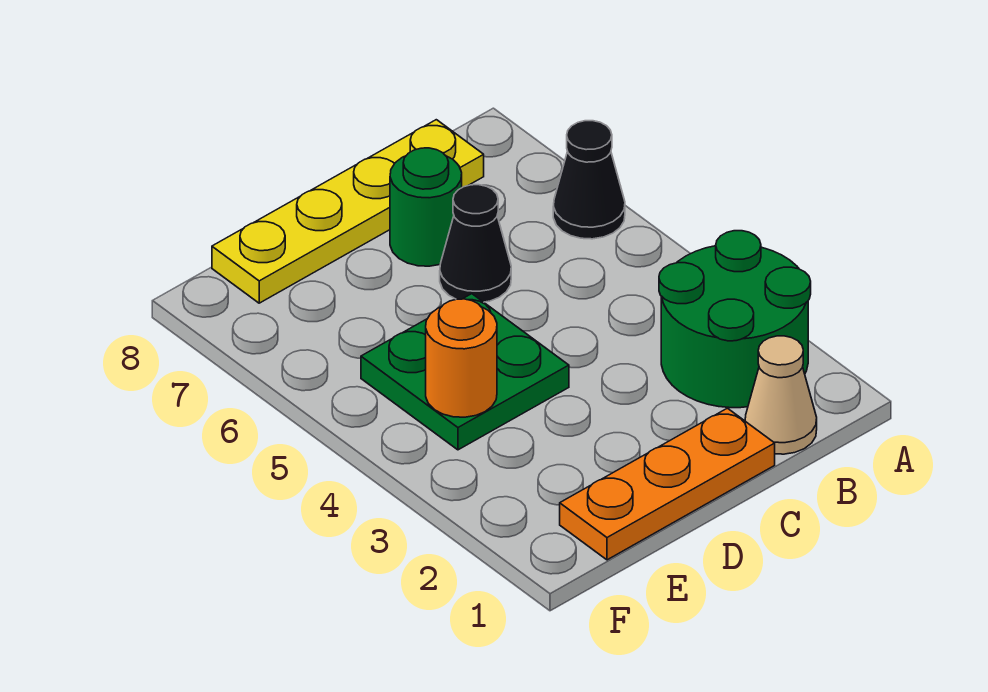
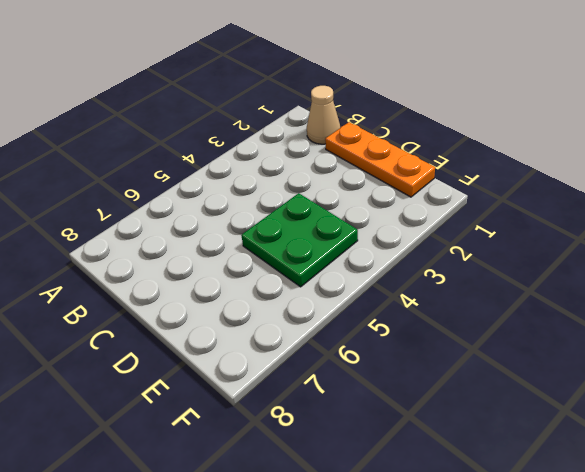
none -> green 2x2 round brick [659,231,811,408]
none -> black 1x1 cone [553,121,625,239]

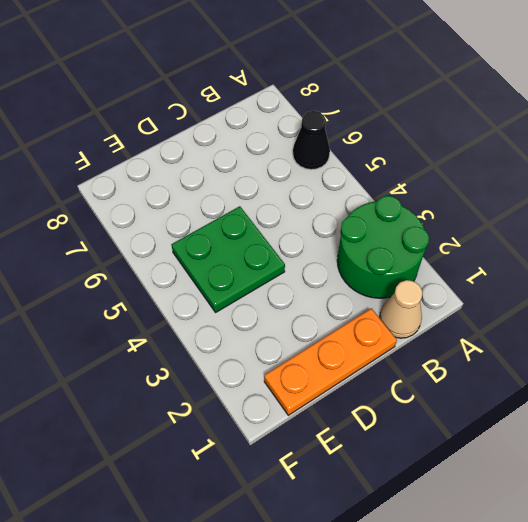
none -> yellow 1x4 plate [212,120,484,303]
none -> black 1x1 cone [440,185,511,302]

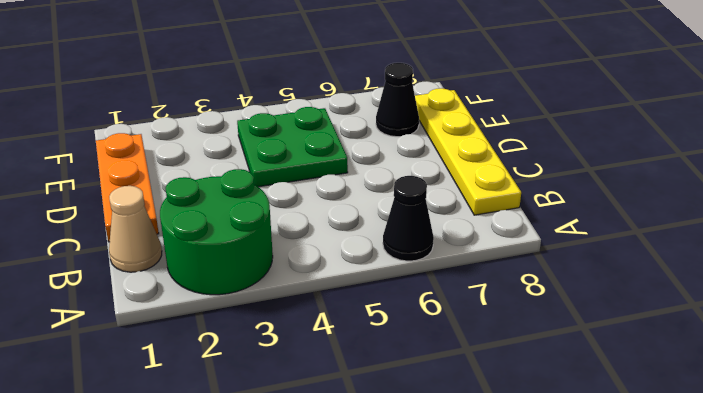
black 1x1 cone [376,63,419,137] -> black 1x1 cone moved to [440,185,511,302]
none -> green 1x1 round brick [390,148,462,266]
none -> orange 1x1 round brick [426,299,497,417]

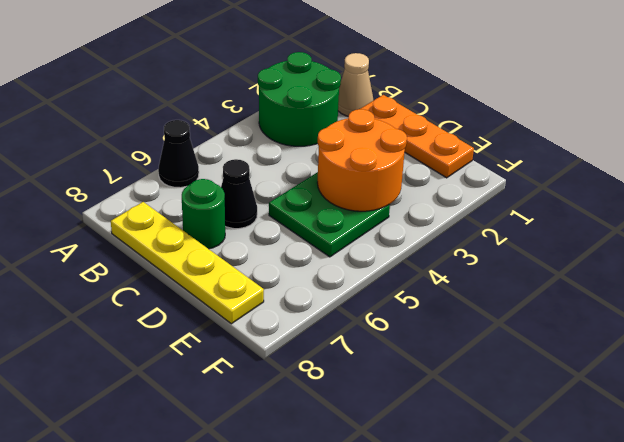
orange 2x2 round brick [317,109,407,211] -> orange 1x1 round brick [426,299,497,417]

